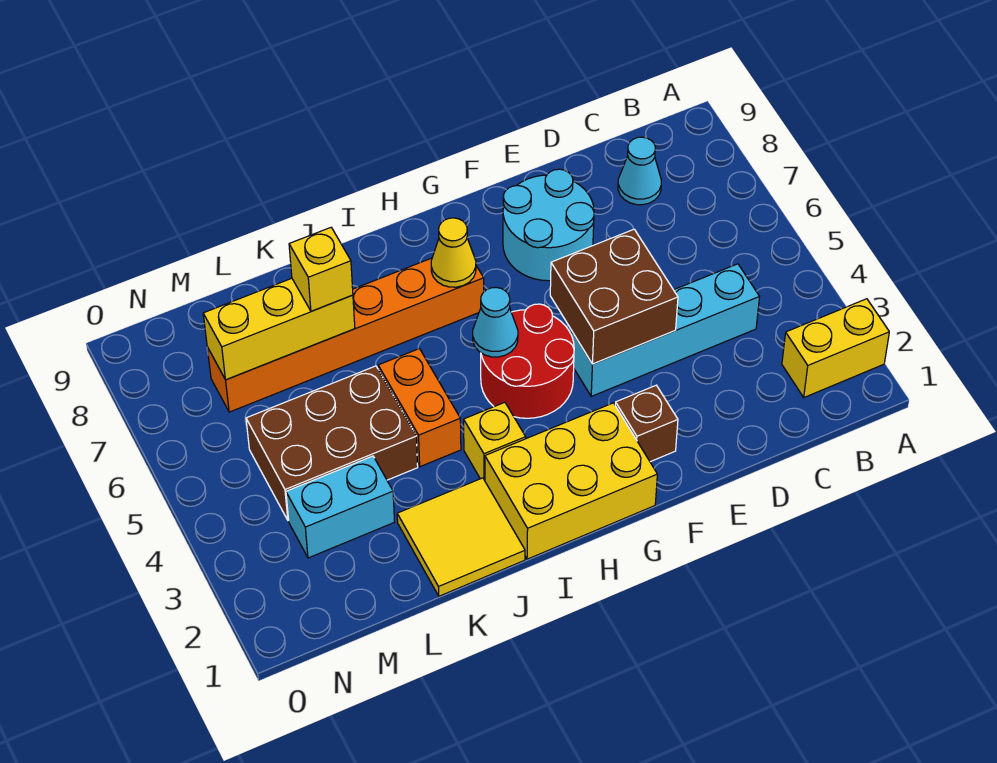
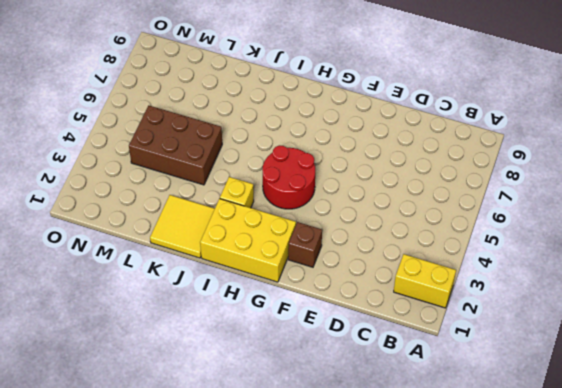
none -> cyan 1x4 brick [572,264,759,396]
none -> cyan 1x1 cone [618,137,661,205]
none -> cyan 2x2 round brick [503,169,594,281]

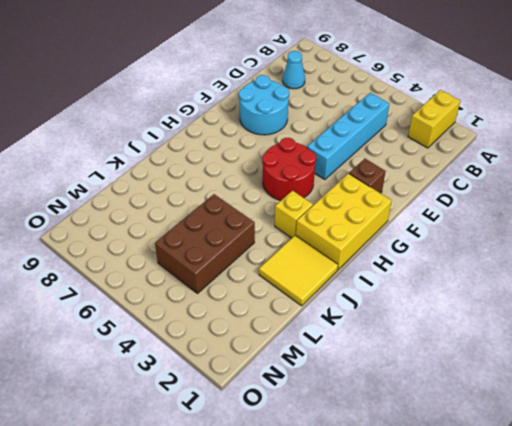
none -> orange 1x6 brick [207,258,484,412]
none -> orange 1x2 brick [378,349,461,467]
none -> cyan 1x2 brick [286,456,395,558]

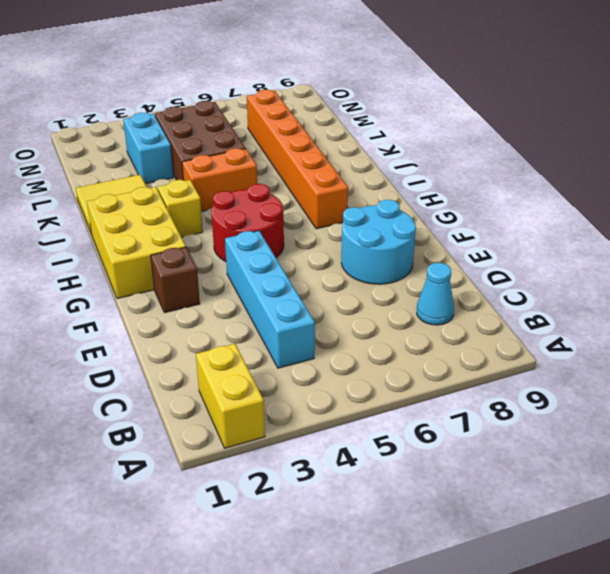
none -> brown 2x2 brick [550,229,678,364]
none -> cyan 1x1 cone [473,287,518,357]
none -> yellow 1x1 cone [431,218,476,287]

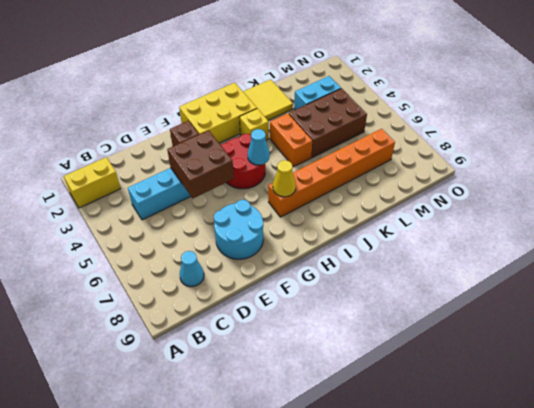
none -> yellow 1x3 brick [203,278,355,380]
none -> yellow 1x1 brick [289,228,353,311]

